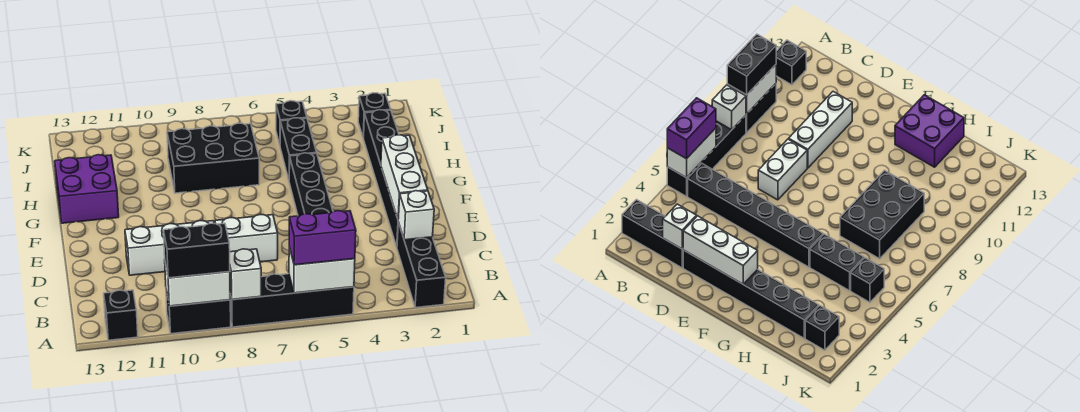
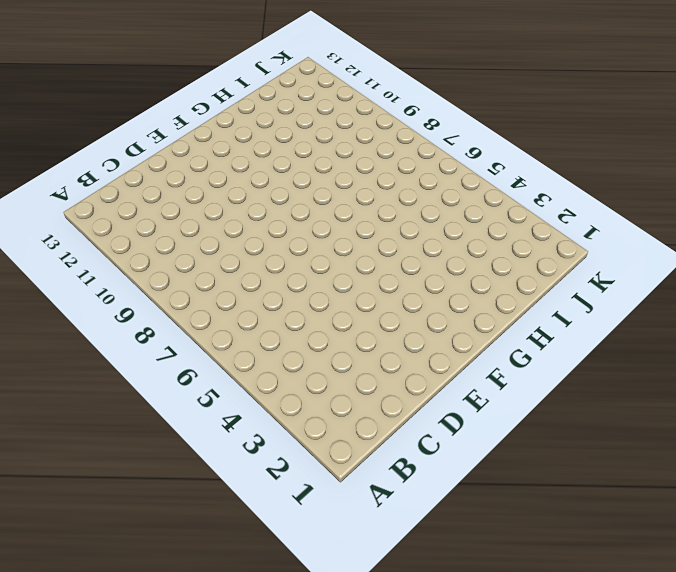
none -> black 1x3 brick [397,222,446,308]
none -> black 1x4 brick [230,274,354,327]
none -> black 1x2 brick [166,291,231,334]

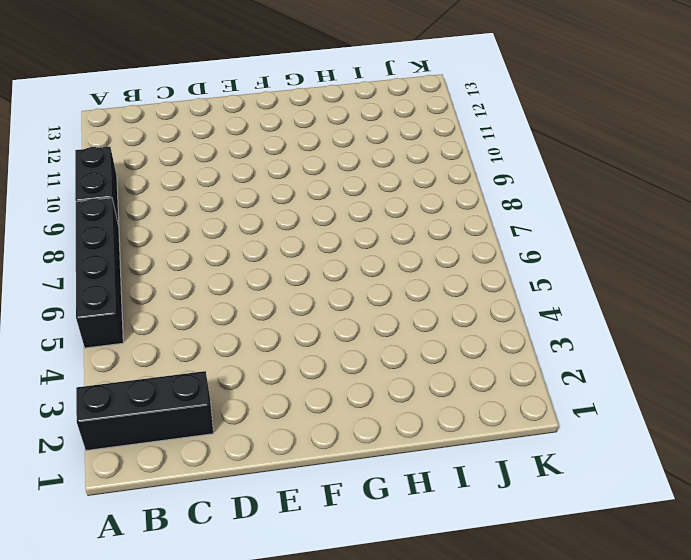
none -> black 1x1 brick [104,290,138,340]
none -> black 1x6 brick [289,153,333,216]
none -> black 1x6 brick [364,110,399,247]

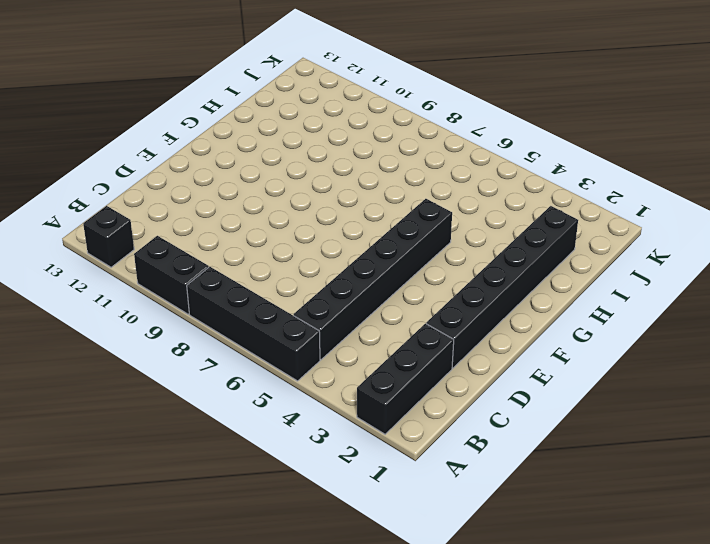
none -> white 1x2 brick [215,215,278,262]
none -> white 1x3 brick [125,221,214,275]
none -> purple 2x2 brick [55,155,119,223]

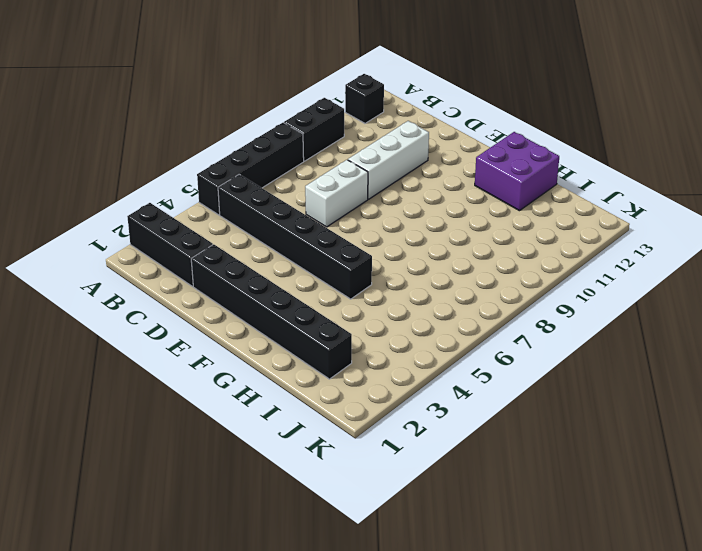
none -> black 1x2 brick [280,118,317,179]
none -> black 2x3 brick [167,123,259,193]
none -> black 1x1 brick [358,93,391,138]

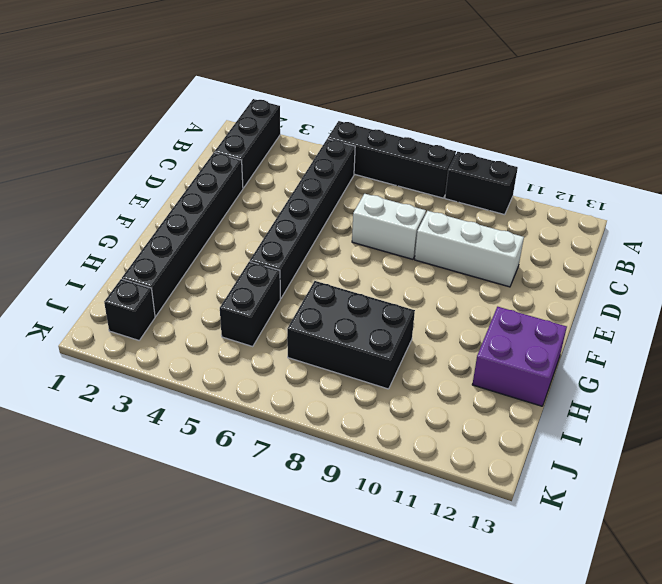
none -> black 1x1 brick [104,290,138,340]
none -> black 1x1 brick [276,101,307,144]
none -> white 1x2 brick [289,247,355,293]

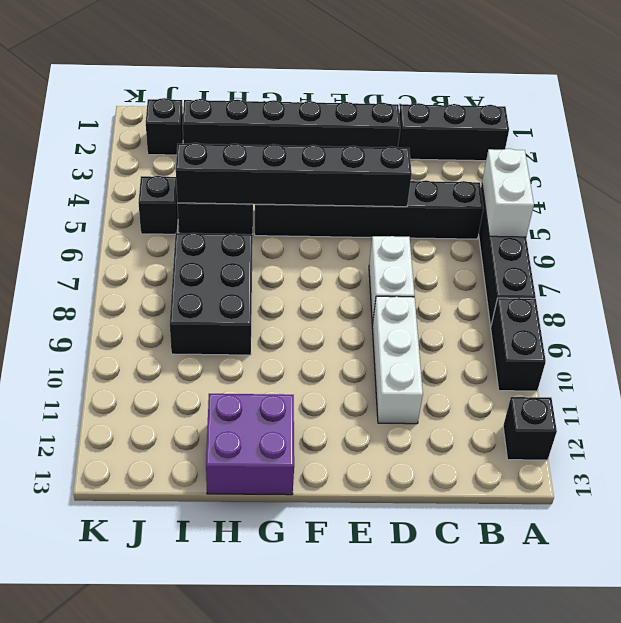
black 1x6 brick [176,143,412,207] -> none
none -> white 1x1 brick [230,249,261,300]
none -> white 1x2 brick [165,263,230,306]
none -> white 1x1 brick [398,191,434,240]

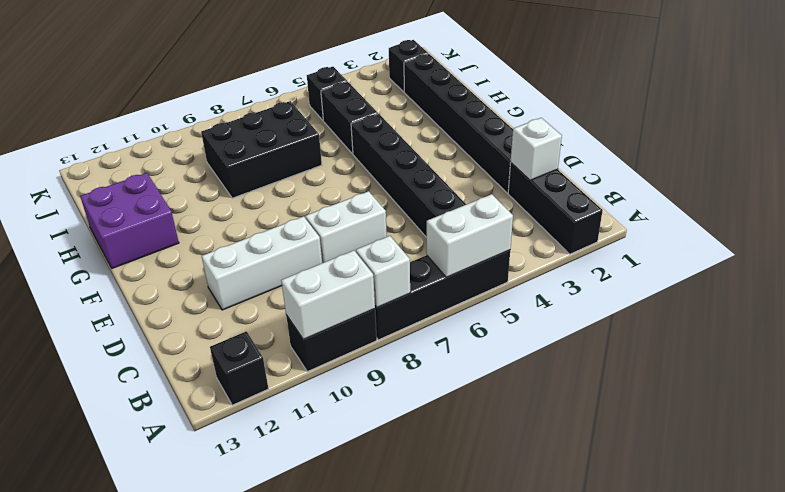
none -> white 1x3 brick [381,135,428,219]
none -> purple 1x2 brick [289,211,356,265]
none -> black 1x2 brick [163,223,230,278]

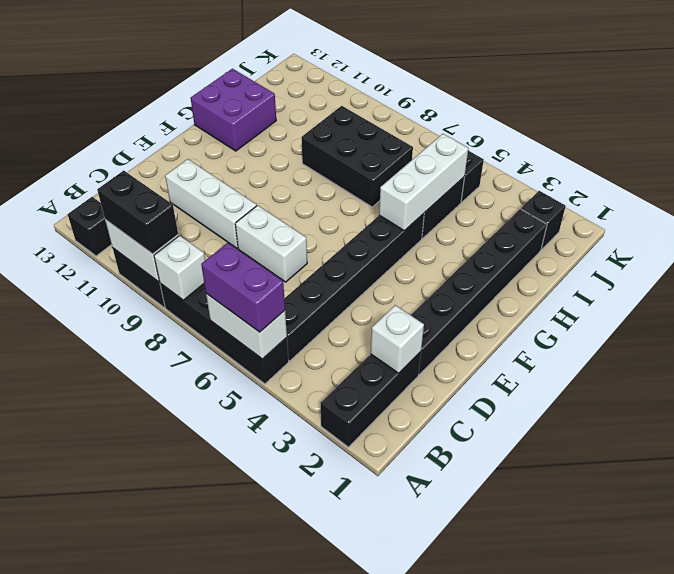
white 1x3 brick [379,134,468,231] -> white 1x3 brick moved to [381,135,428,219]

